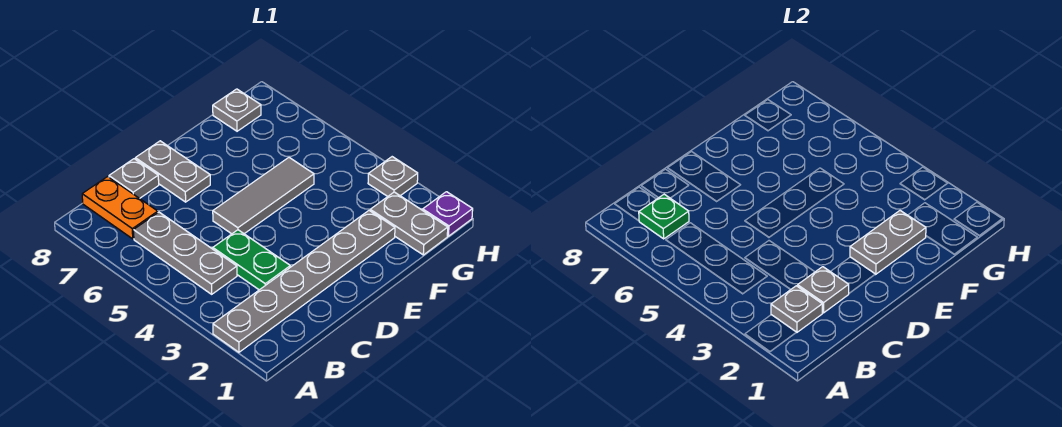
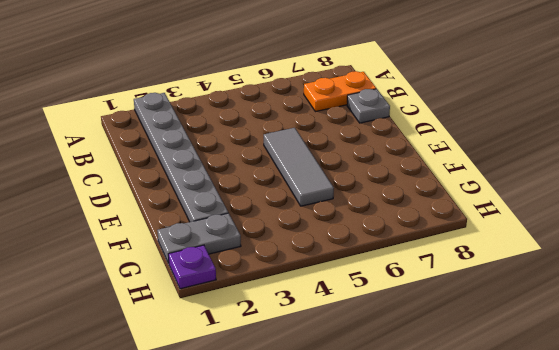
none -> grey 1x3 plate [134,212,237,294]
none -> green 1x2 plate [213,230,290,290]
none -> grey 1x2 plate [135,141,210,202]

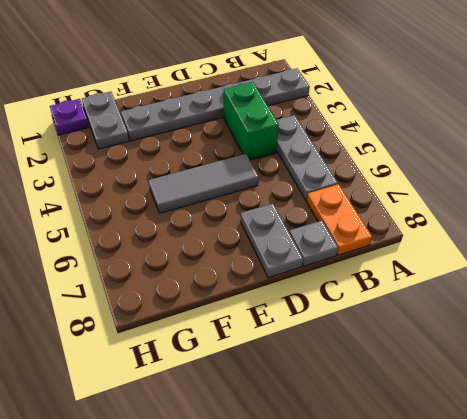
green 1x2 brick [224,82,279,160] -> green 1x2 plate [213,230,290,290]
none -> grey 1x1 plate [213,89,261,131]
none -> grey 1x1 plate [368,157,418,197]
none -> grey 1x1 plate [771,286,822,332]

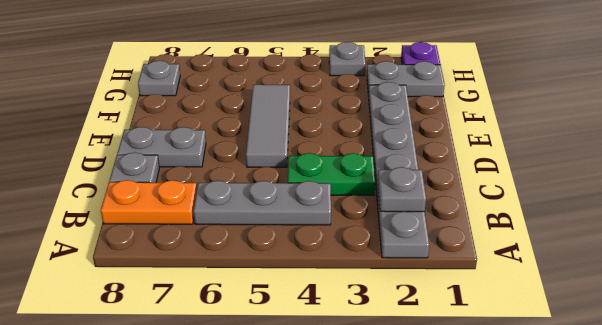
none -> green 1x1 plate [639,194,689,239]
none -> grey 1x1 plate [798,267,849,313]
none -> grey 1x2 plate [850,211,926,274]

